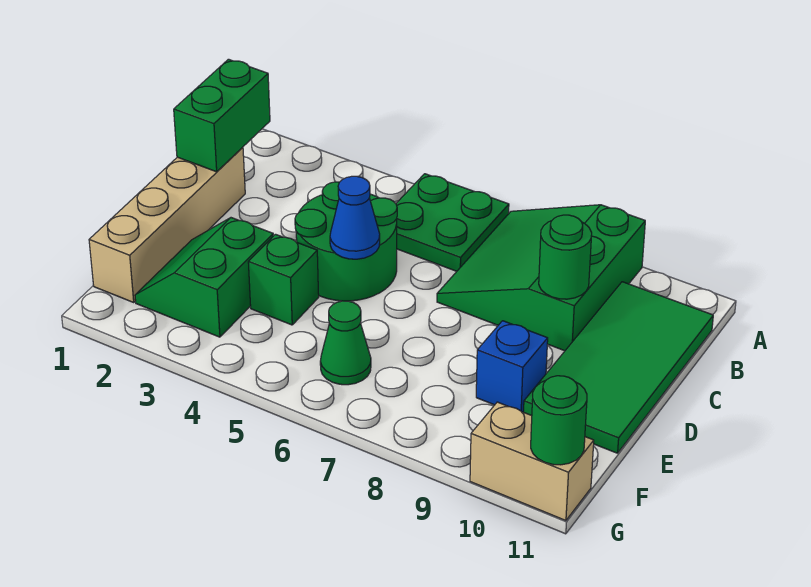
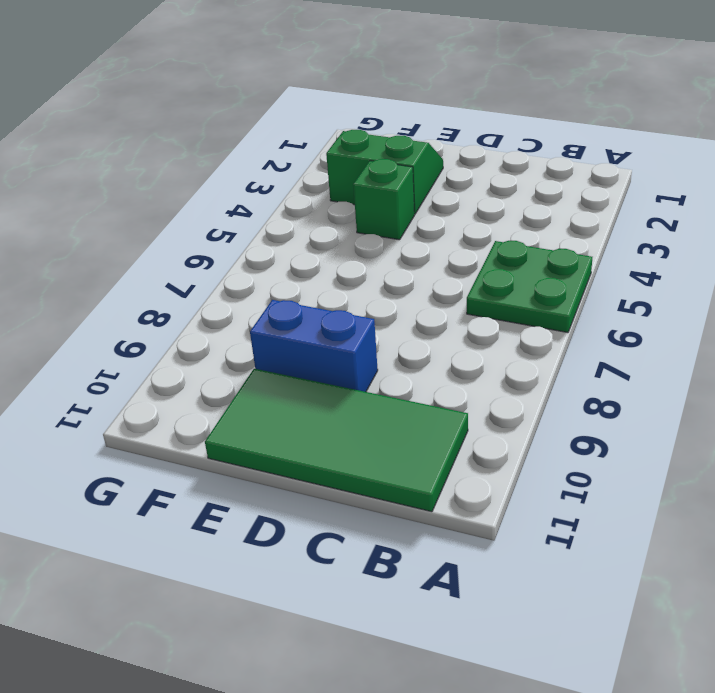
blue 1x2 brick [250,300,378,392] -> blue 1x1 brick [476,321,548,412]
none -> green 3x3 slope [437,205,645,351]
none -> tan 1x4 brick [89,147,245,302]
none -> green 2x2 round brick [295,182,397,301]

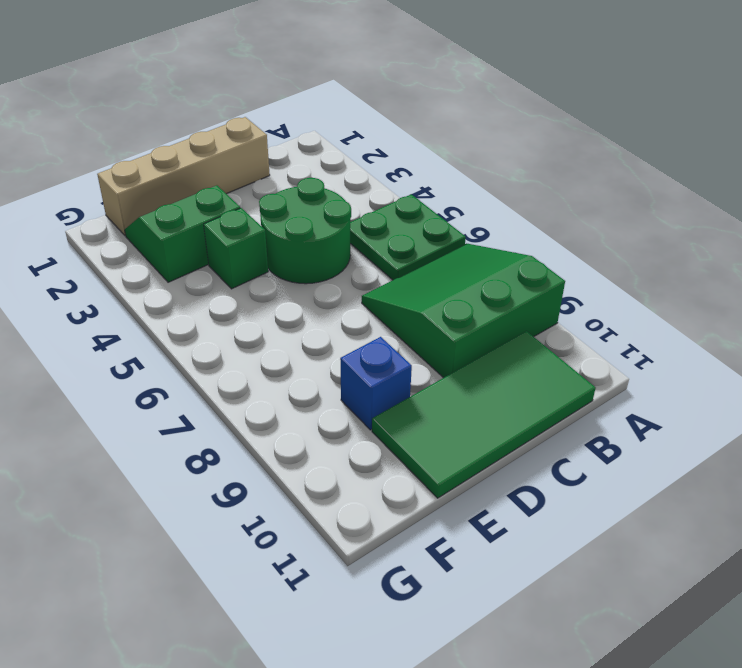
none -> green 1x1 cone [320,301,371,385]
none -> tan 1x2 brick [470,402,594,521]
none -> green 1x2 brick [174,59,270,172]

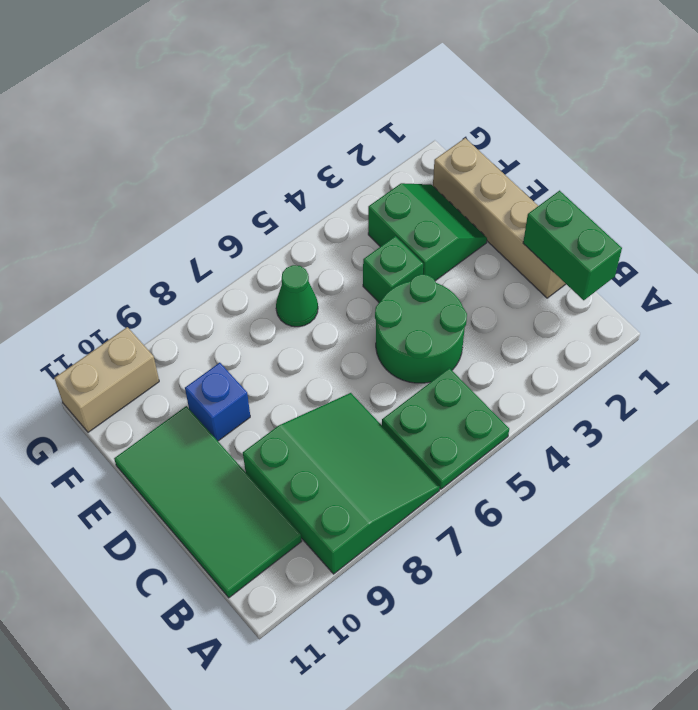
none -> green 1x1 round brick [539,215,592,299]
none -> blue 1x1 cone [330,176,380,259]
none -> green 1x1 round brick [531,376,587,465]

